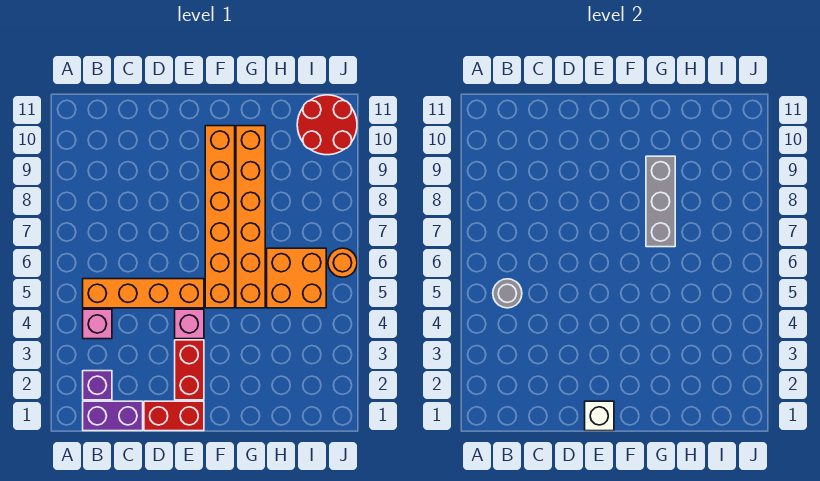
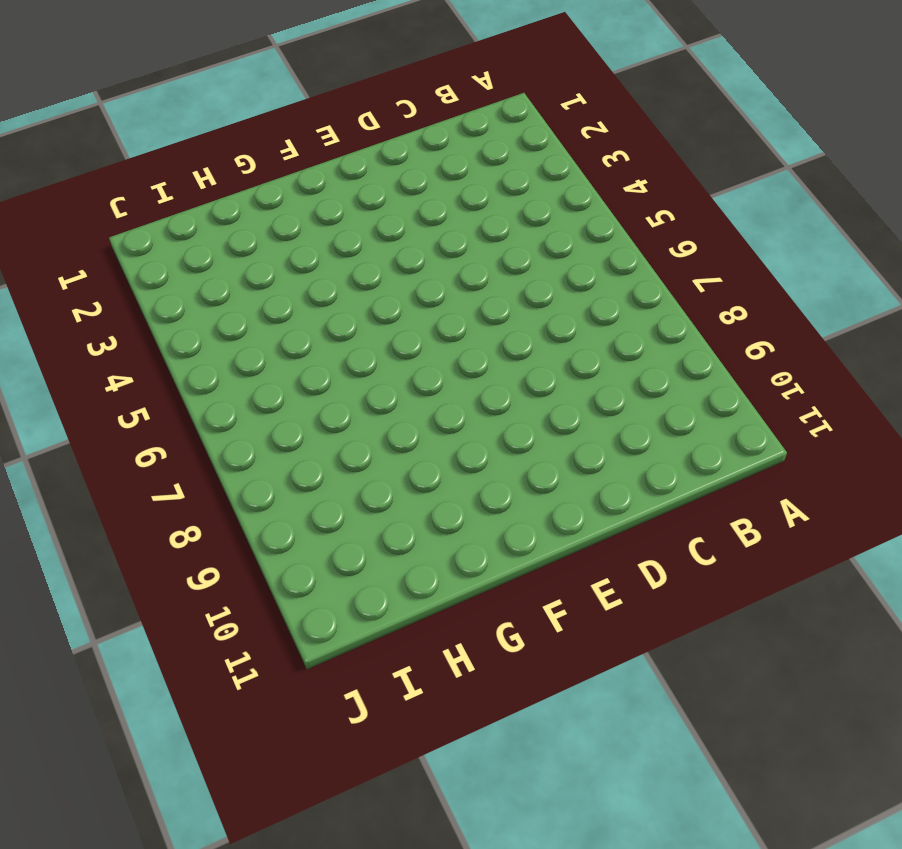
none -> purple 1x2 brick [83,401,143,431]
none -> purple 1x1 brick [83,371,112,400]
none -> pink 1x1 brick [83,309,112,339]

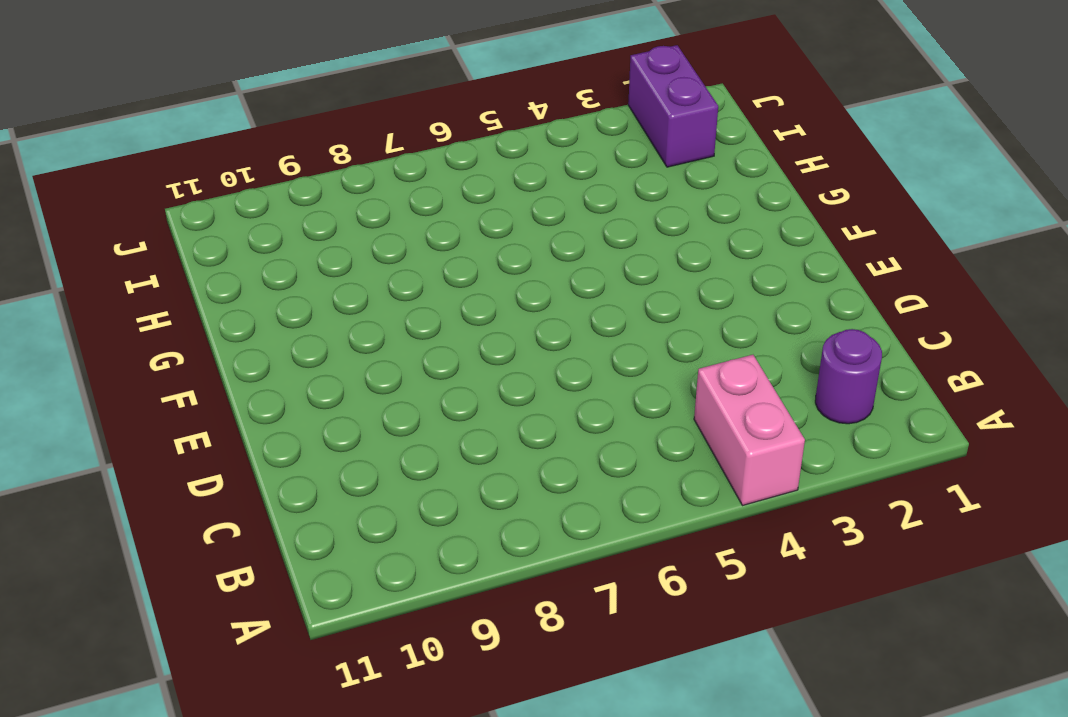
pink 1x2 brick [694,355,805,506] -> pink 1x1 brick [83,309,112,339]
purple 1x1 round brick [815,329,882,424] -> purple 1x1 brick [83,371,112,400]
purple 1x2 brick [628,45,718,167] -> purple 1x2 brick moved to [83,401,143,431]
none -> orange 1x4 brick [83,279,204,308]
none -> red 1x2 brick [144,401,204,431]
none -> red 1x2 brick [175,340,204,400]

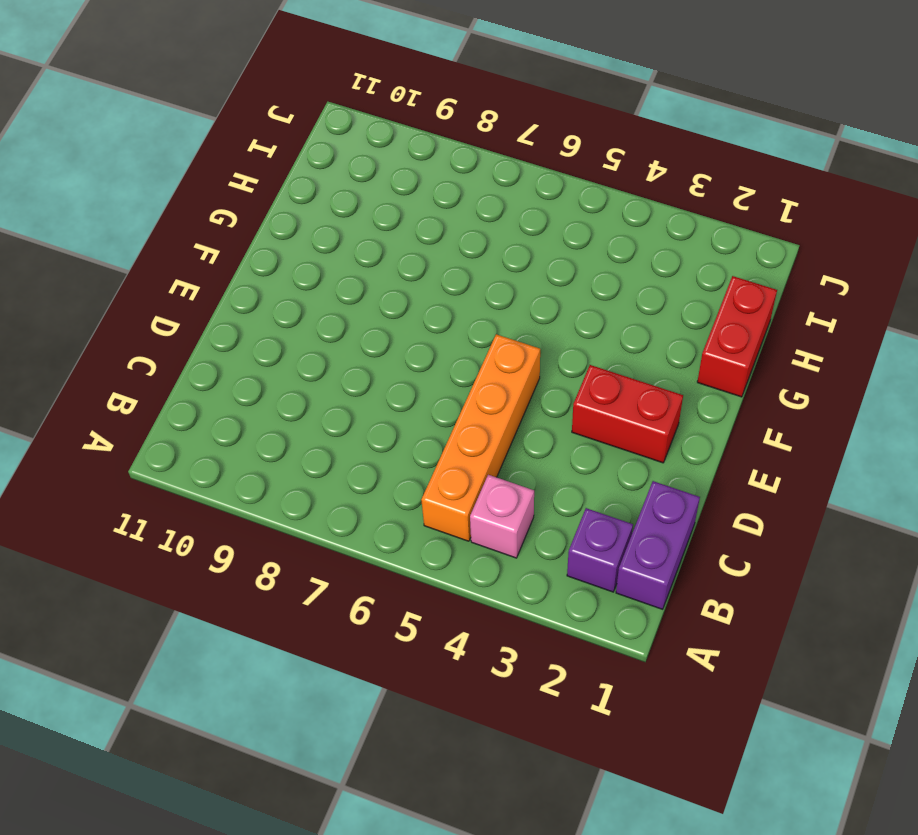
red 1x2 brick [697,276,777,397] -> red 1x2 brick moved to [144,401,204,431]
none -> pink 1x1 brick [175,309,204,339]
none -> orange 1x6 brick [205,126,235,308]
none -> orange 1x6 brick [236,126,265,308]

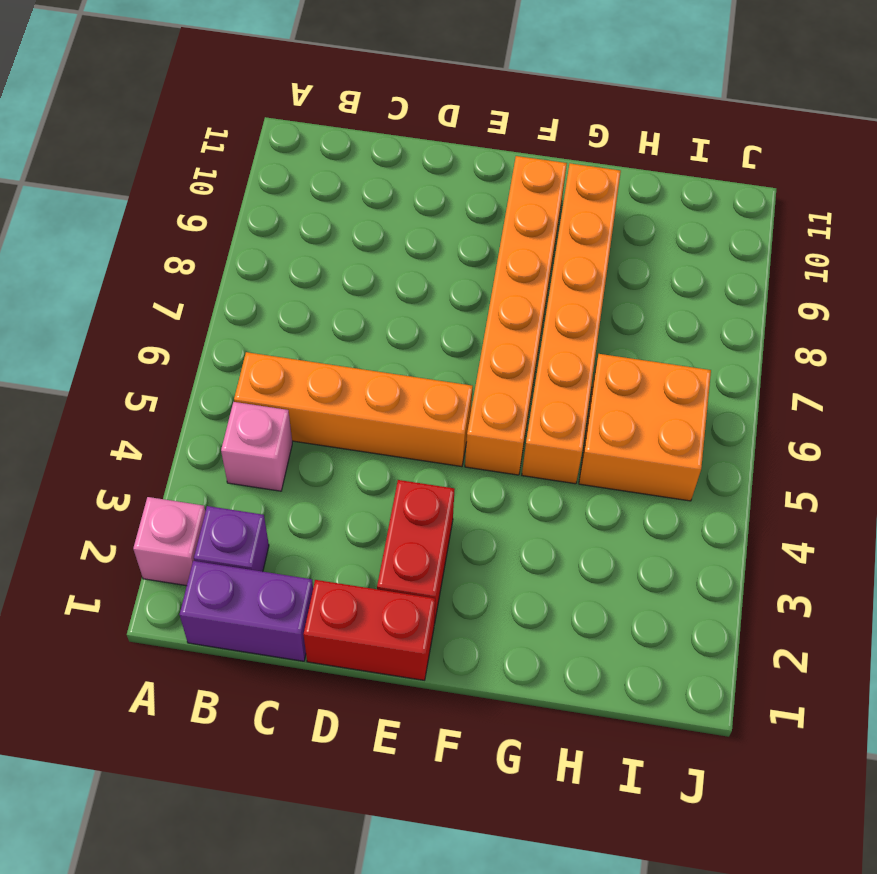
pink 1x1 brick [133,497,205,586] -> pink 1x1 brick moved to [175,309,204,339]
none -> red 2x2 round brick [297,95,357,155]
none -> orange 1x1 round brick [328,248,357,277]
none -> grey 1x1 round brick [493,279,522,308]

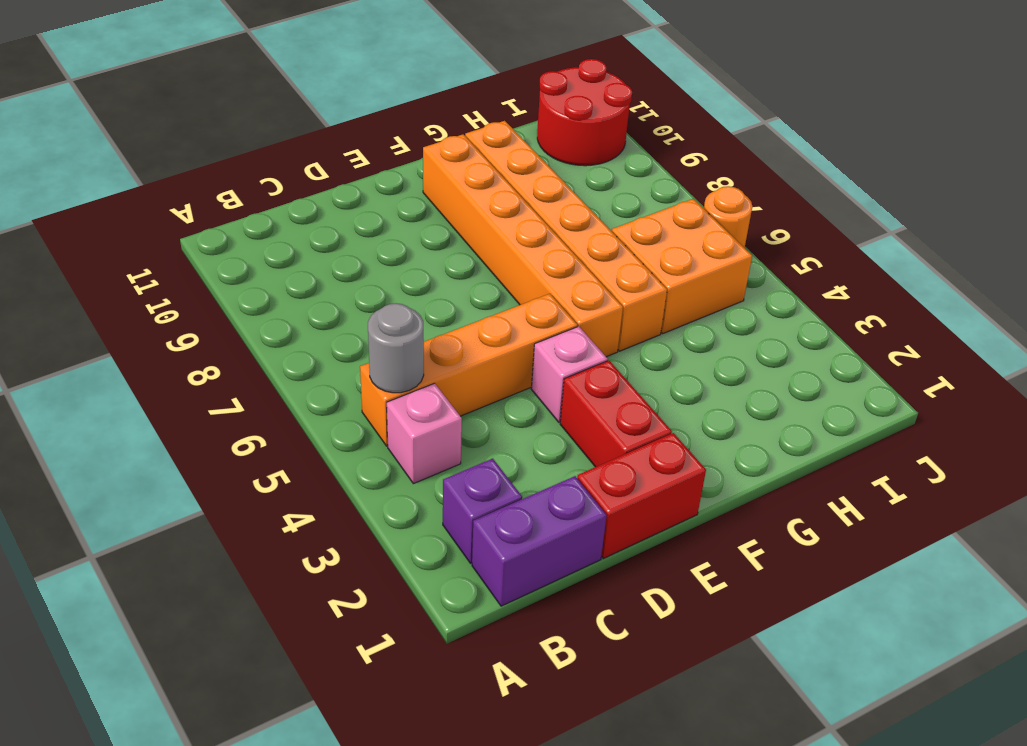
none -> white 1x1 brick [585,401,614,431]
none -> grey 1x3 brick [646,156,675,247]

